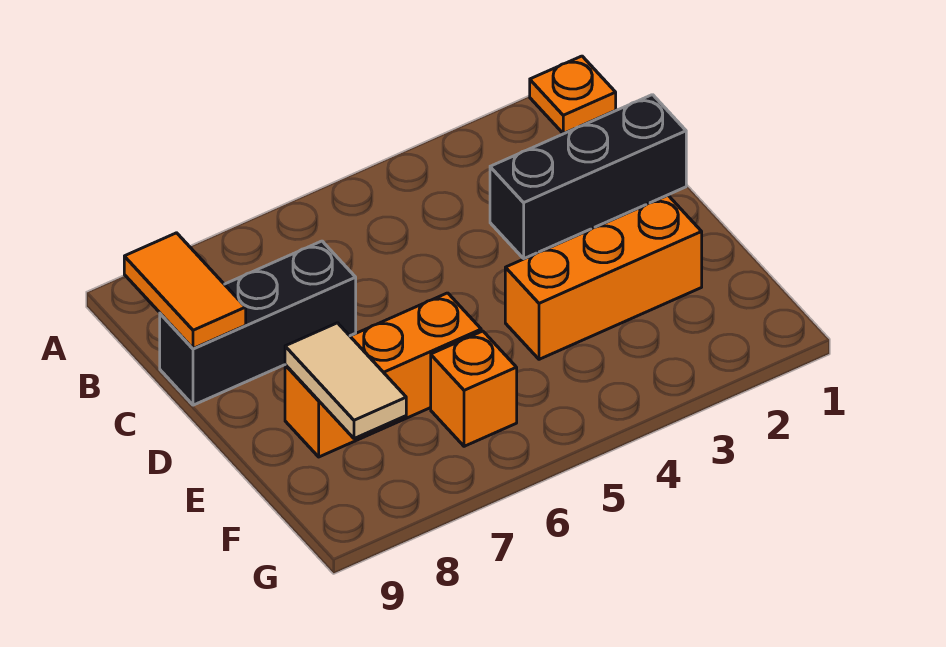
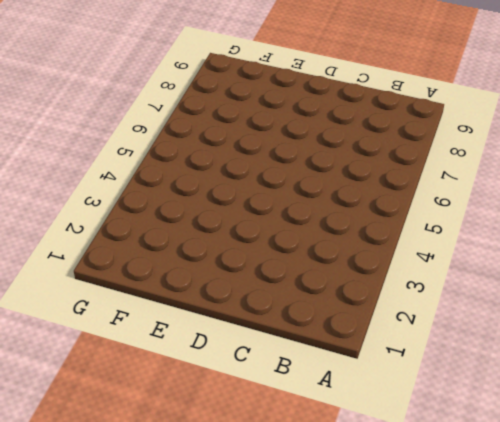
none -> orange 1x1 plate [530,56,616,134]
none -> black 1x3 brick [490,95,686,259]

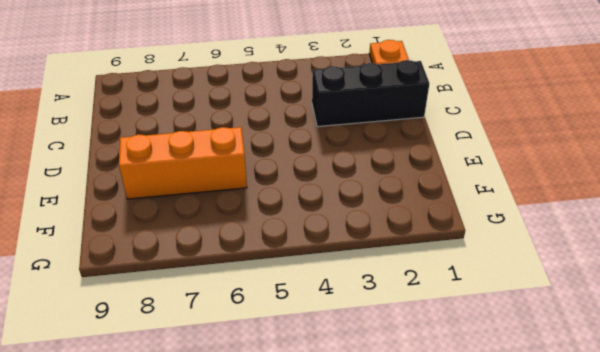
none -> black 1x3 brick [160,241,356,405]
none -> orange 1x3 brick [505,195,702,359]

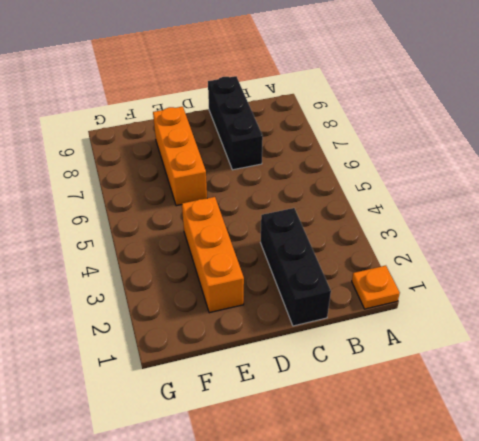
none -> orange 1x1 brick [431,331,517,446]
none -> orange 1x2 tile [124,233,246,349]

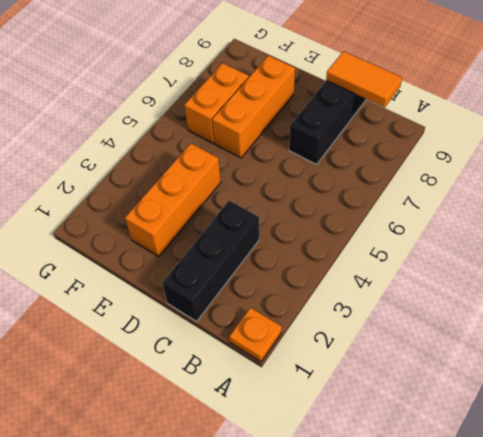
orange 1x2 brick [184,63,249,144] -> orange 1x1 brick [431,331,517,446]
none -> tan 1x2 tile [285,323,406,439]

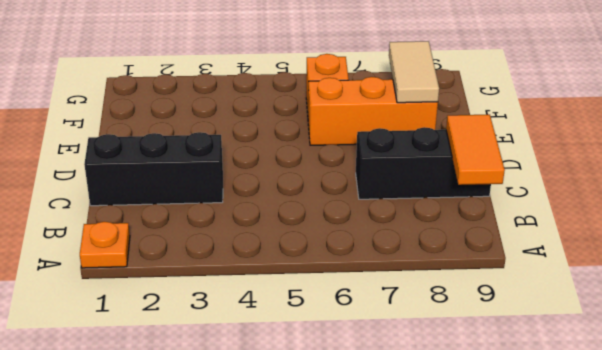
none -> orange 1x3 brick [505,195,702,359]

